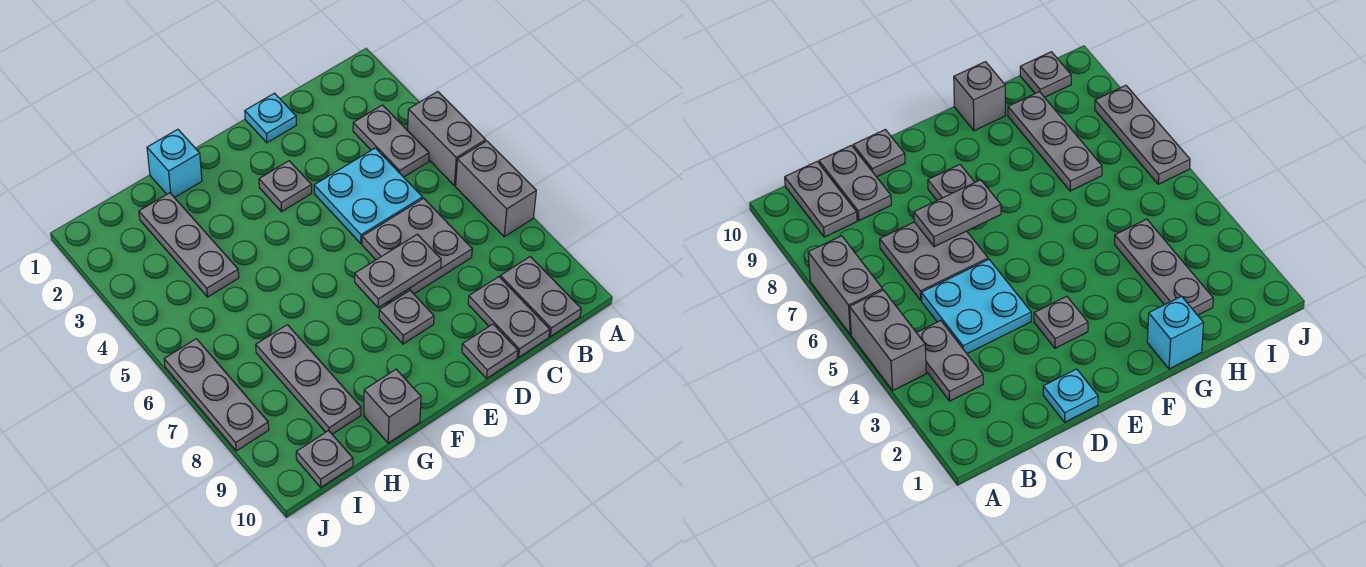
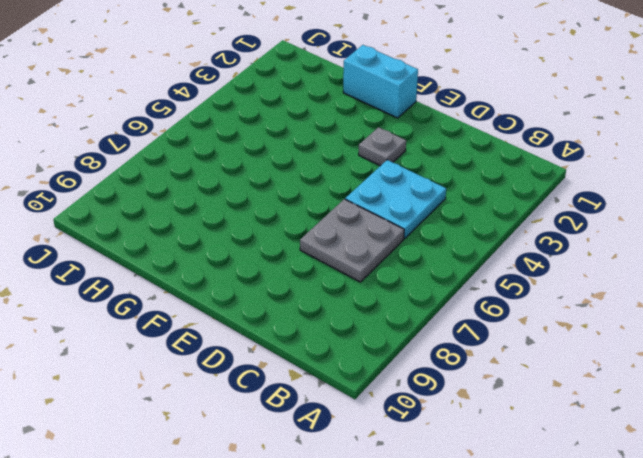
cyan 1x2 brick [343,45,418,118] -> cyan 1x1 brick [147,129,202,198]
none -> grey 1x2 brick [408,91,486,186]
none -> grey 1x2 brick [456,141,536,237]
none -> grey 1x2 plate [353,105,429,177]

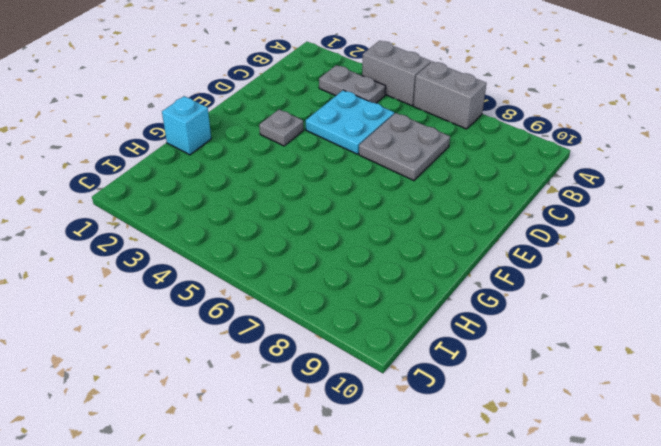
none -> grey 1x2 plate [500,257,581,337]
none -> grey 1x2 plate [468,277,550,357]
none -> cyan 1x1 plate [245,93,296,143]

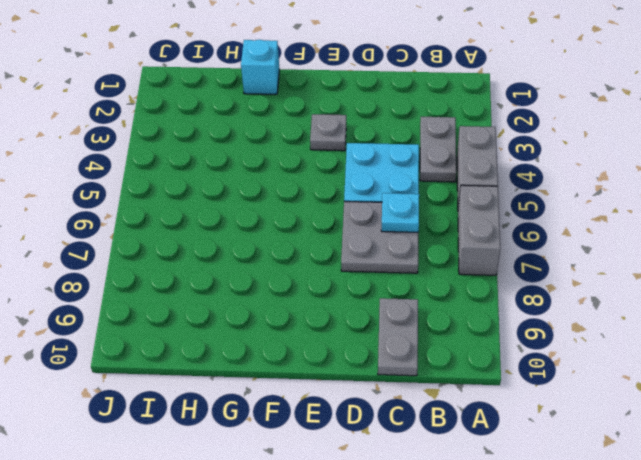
cyan 1x1 plate [381,193,419,232] -> cyan 1x1 plate moved to [245,93,296,143]
none -> grey 1x2 plate [500,257,581,337]
none -> grey 1x1 plate [462,324,518,378]
none -> grey 1x1 plate [379,290,434,344]

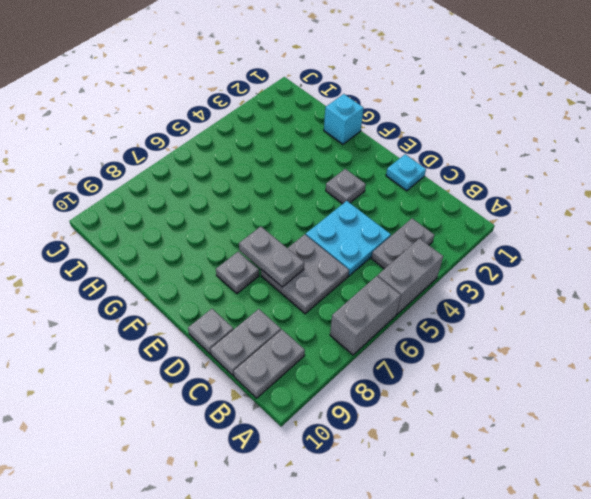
none -> grey 1x1 brick [364,369,421,443]
none -> grey 1x3 plate [139,193,239,297]
none -> grey 1x3 plate [256,325,361,434]

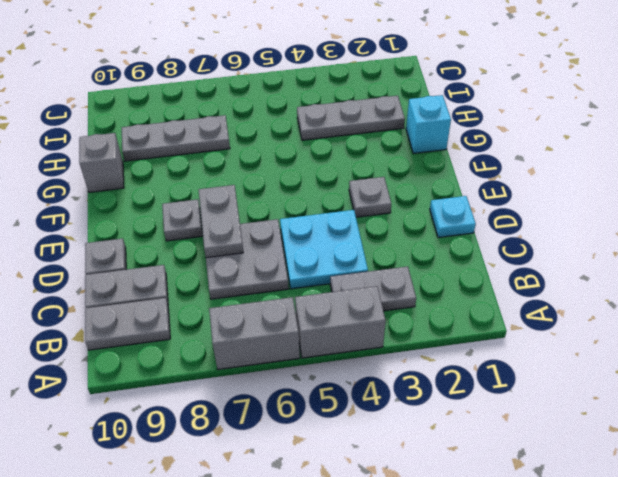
none -> grey 1x1 plate [296,431,353,487]
none -> grey 1x3 plate [164,339,269,451]

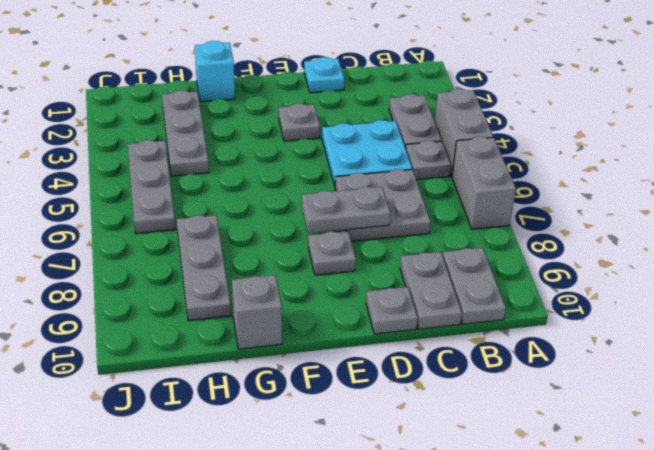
grey 1x1 plate [406,141,451,180] -> grey 1x1 plate moved to [296,431,353,487]
grey 1x3 plate [128,140,175,234] -> grey 1x3 plate moved to [164,339,269,451]

